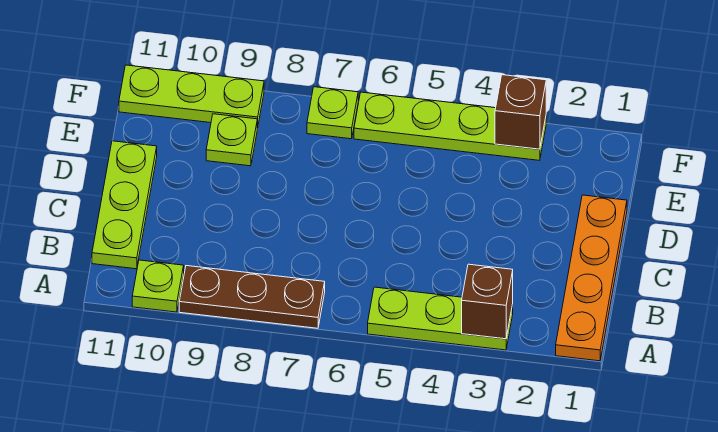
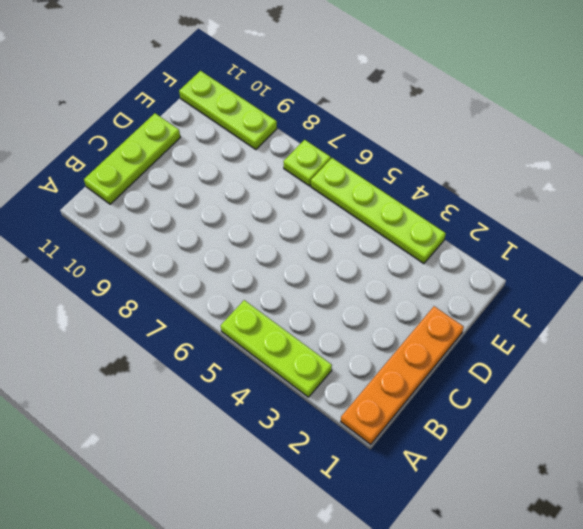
none -> brown 1x3 plate [179,266,325,328]
none -> lime 1x1 plate [132,260,184,312]

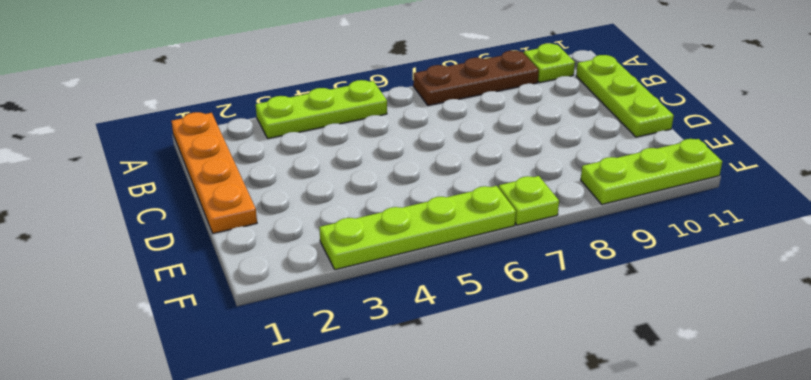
none -> lime 1x1 plate [206,114,257,166]
none -> brown 1x1 brick [462,264,513,339]

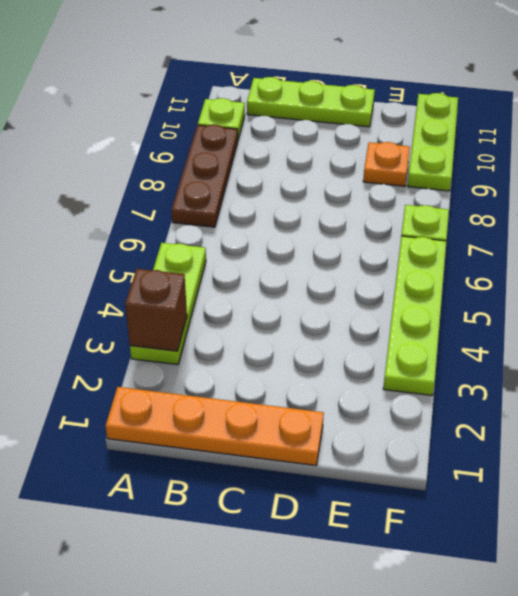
orange 1x1 plate [363,142,410,186] -> lime 1x1 plate [206,114,257,166]
none -> brown 1x1 brick [495,75,546,149]

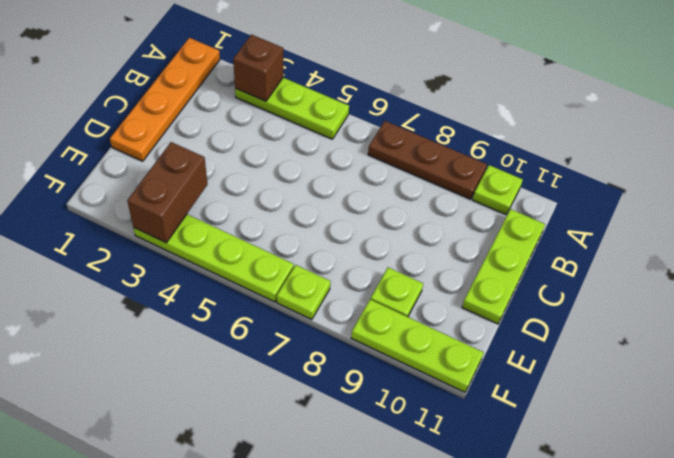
brown 1x2 brick [127,142,208,243] -> brown 1x1 brick [495,75,546,149]

